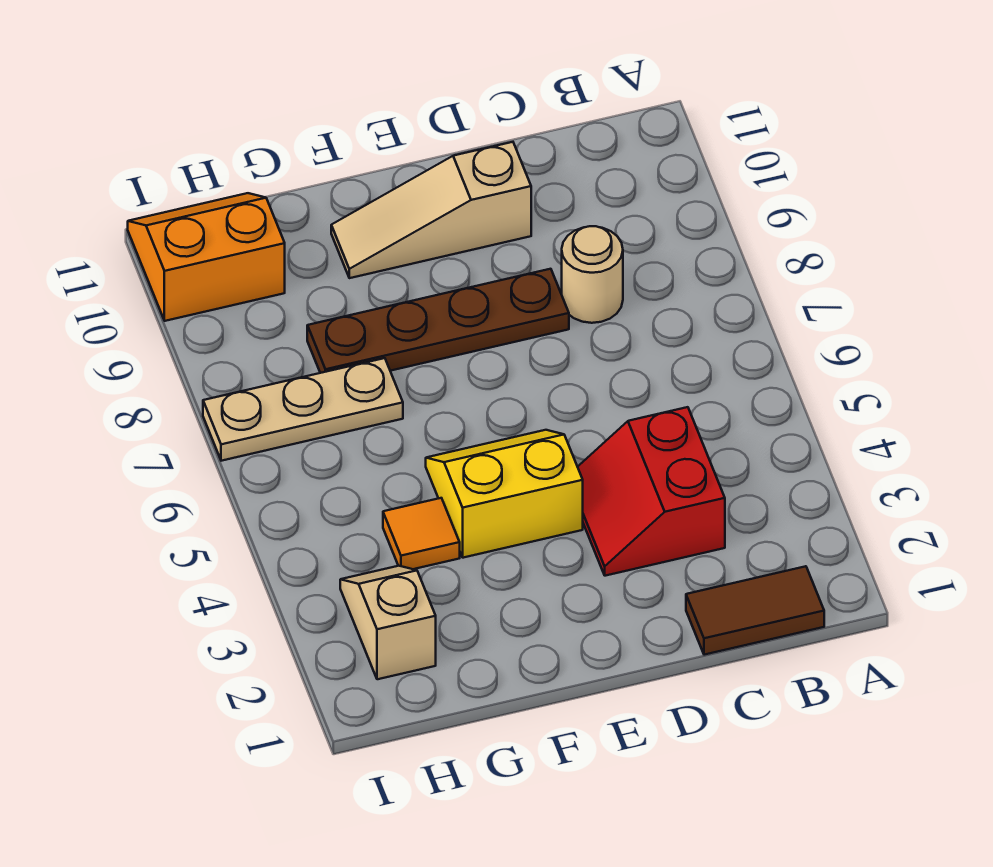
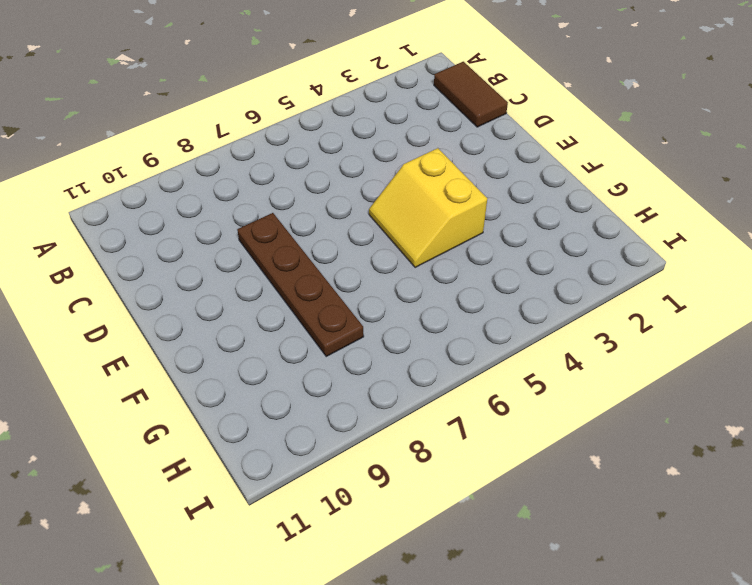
none -> red 2x2 slope [578,407,725,576]
none -> tan 1x1 round brick [562,226,623,323]

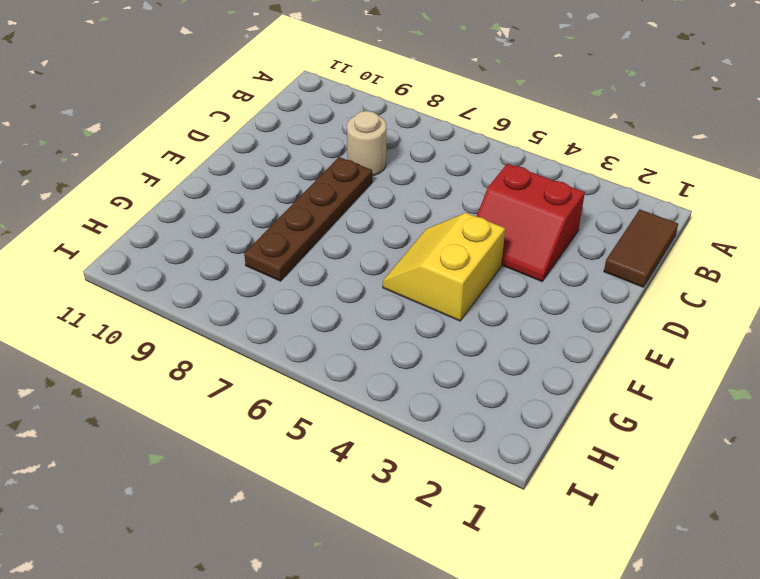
none -> tan 1x3 slope [331,142,531,278]
none -> orange 1x1 tile [383,498,460,569]

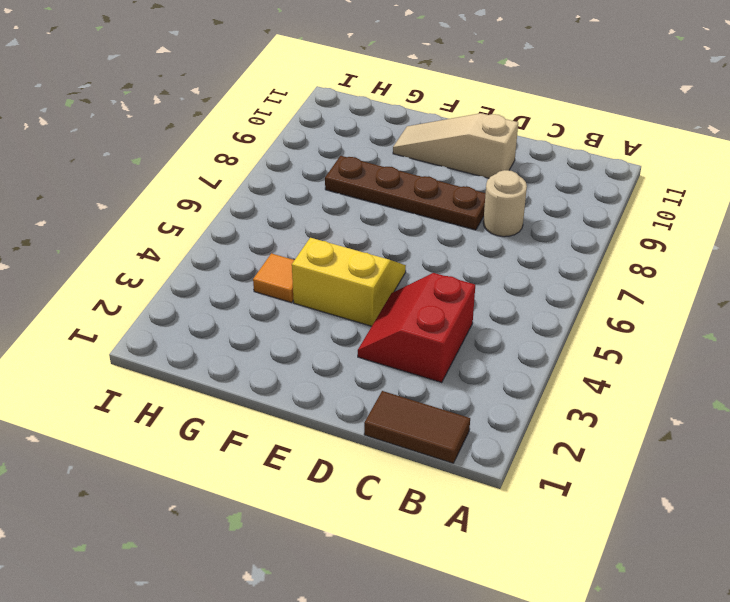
none -> tan 1x3 plate [203,358,403,461]
none -> tan 1x2 slope [340,566,436,679]

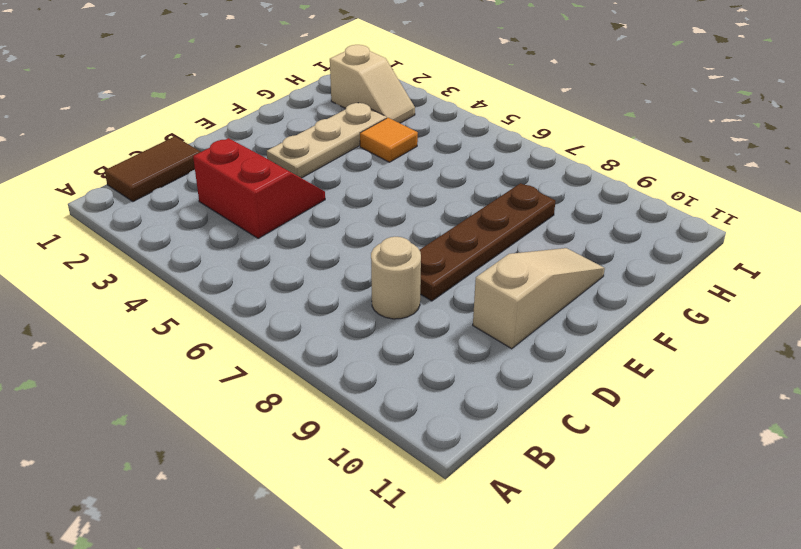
tan 1x3 plate [267,103,387,178] -> tan 1x3 plate moved to [203,358,403,461]
none -> yellow 2x2 slope [426,430,583,558]
none -> orange 2x2 slope [128,193,285,321]

